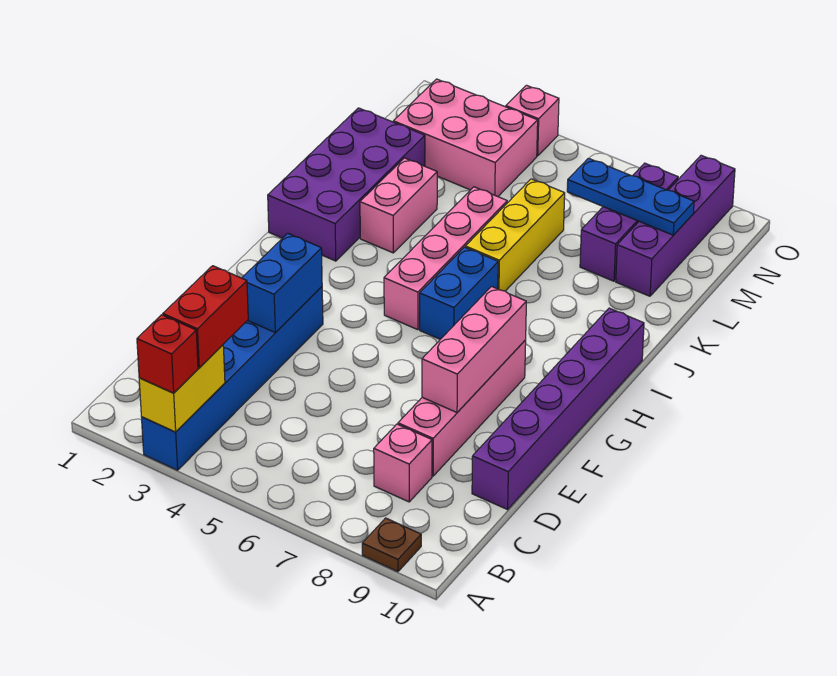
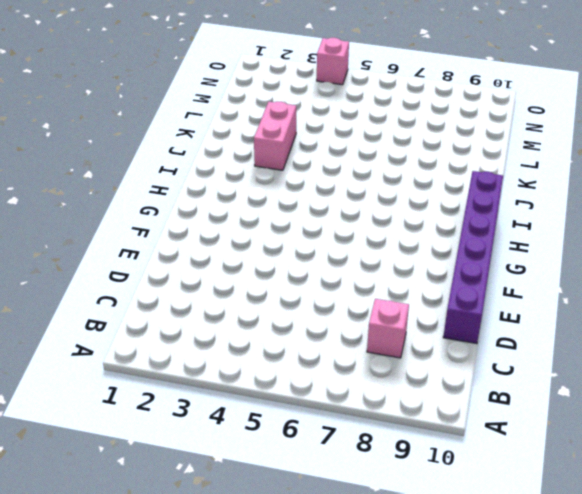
none -> blue 1x6 brick [142,287,323,470]
none -> brown 1x1 plate [362,518,421,572]
none -> pink 1x4 brick [398,340,526,476]

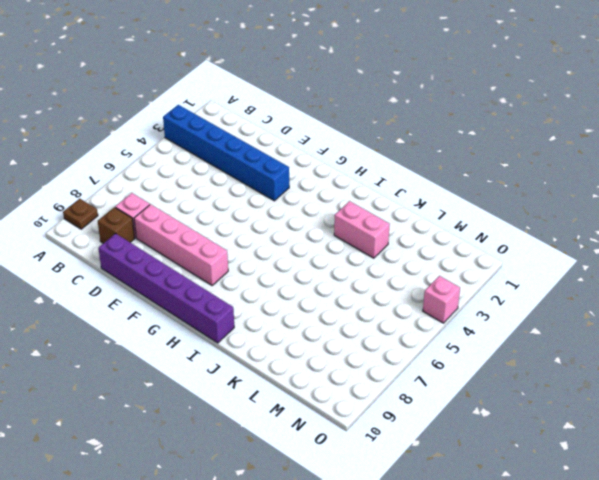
brown 1x1 brick [98,207,135,243] -> none
none -> pink 1x4 brick [384,187,507,330]
none -> blue 1x2 brick [420,247,498,339]
none -> purple 2x4 brick [268,108,425,261]

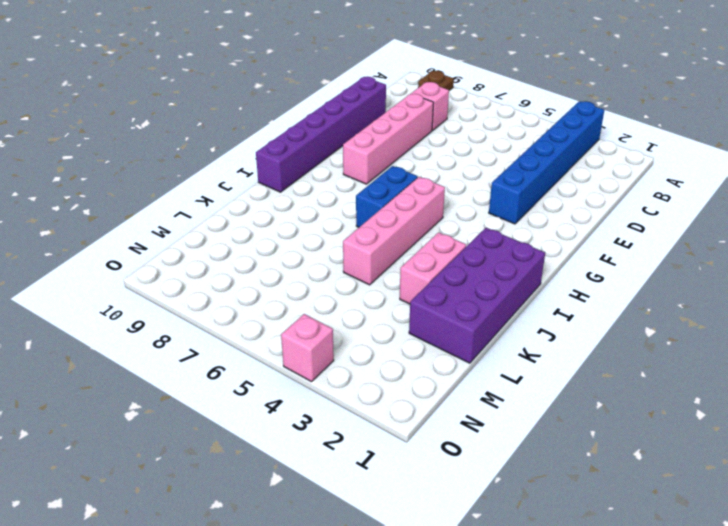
none -> yellow 1x3 brick [465,179,565,291]
none -> purple 1x3 brick [580,163,678,281]
none -> purple 1x4 brick [616,155,735,296]

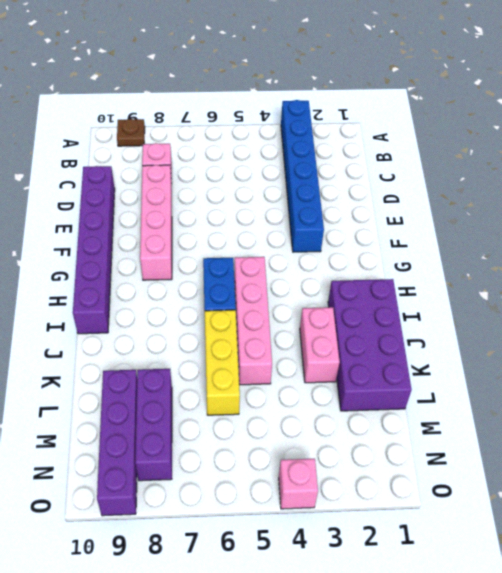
none -> pink 2x3 brick [393,79,538,197]
none -> yellow 1x2 brick [139,345,225,432]
none -> blue 1x2 brick [242,233,322,333]

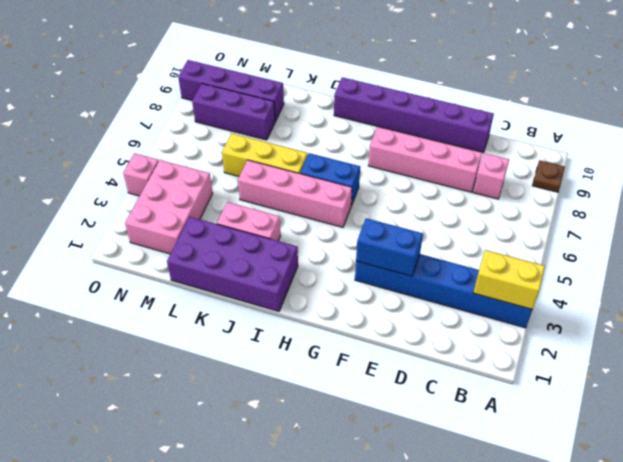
none -> pink 1x3 brick [422,287,526,412]
none -> blue 1x3 plate [567,158,694,235]
none -> red 1x1 brick [137,315,198,393]

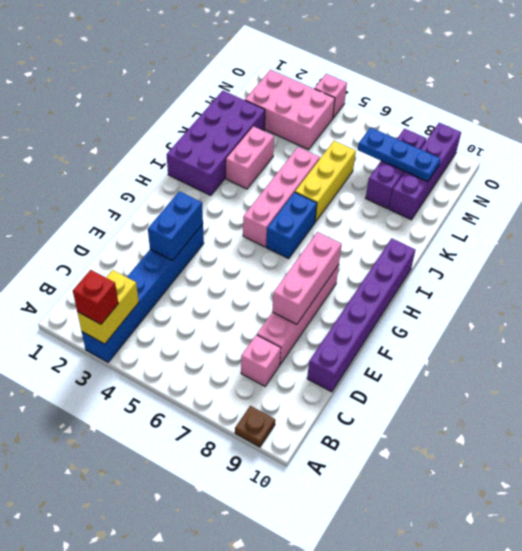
none -> red 1x2 brick [163,266,248,368]

